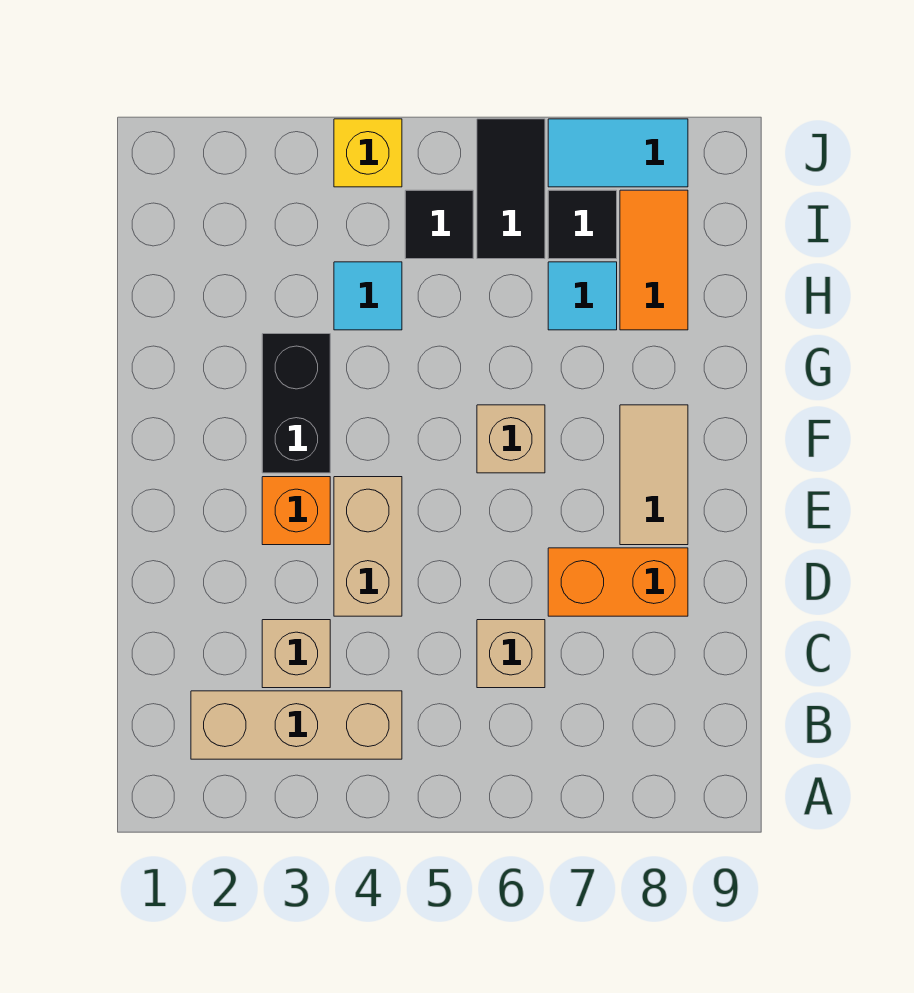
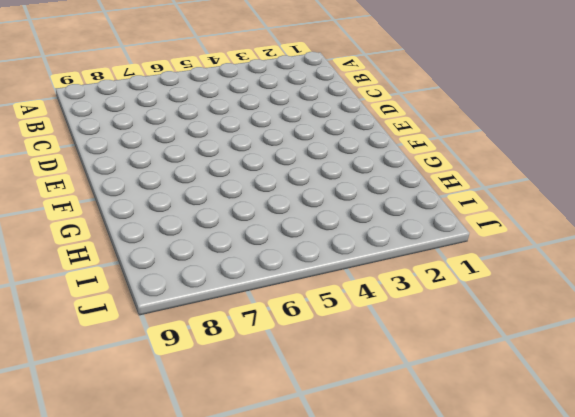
none -> tan 1x3 brick [191,691,402,759]
none -> tan 1x1 brick [262,620,330,688]
none -> tan 1x1 brick [477,620,545,688]

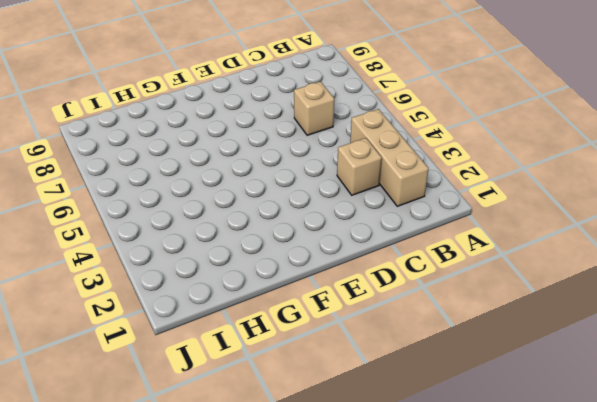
none -> tan 1x2 brick [334,477,402,616]
none -> orange 1x2 brick [548,548,688,616]
none -> orange 1x1 brick [262,477,330,545]

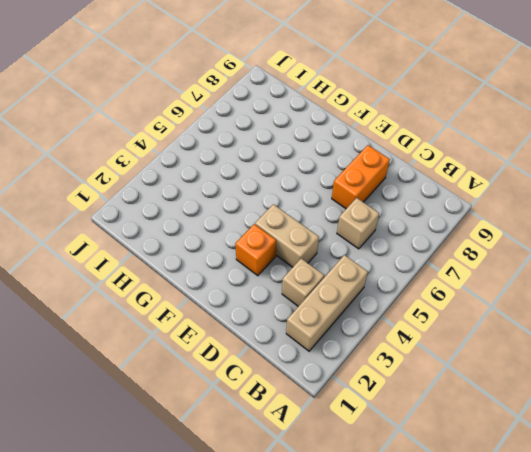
none -> tan 1x2 tile [620,405,688,545]
none -> black 1x2 brick [262,334,330,473]
none -> tan 1x1 brick [477,405,545,473]

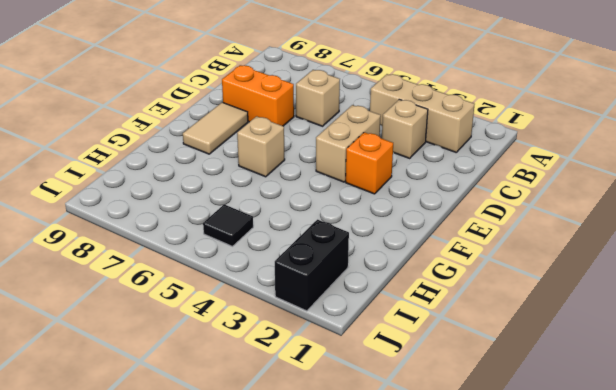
black 1x2 brick [275,220,349,311] -> black 1x2 brick moved to [262,334,330,473]
none -> cyan 1x1 tile [334,262,402,330]
none -> cyan 1x1 tile [548,262,617,330]
none -> orange 1x2 tile [620,190,688,330]

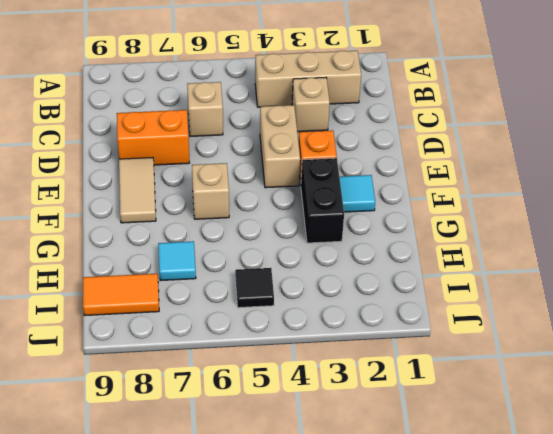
cyan 1x1 tile [339,175,375,212] -> cyan 1x1 tile moved to [334,262,402,330]
orange 1x2 tile [83,274,159,315] -> orange 1x2 tile turned to [620,190,688,330]
none -> black 1x2 tile [477,119,545,259]
none -> black 1x1 tile [548,190,617,259]
none -> yellow 1x1 brick [334,119,402,187]

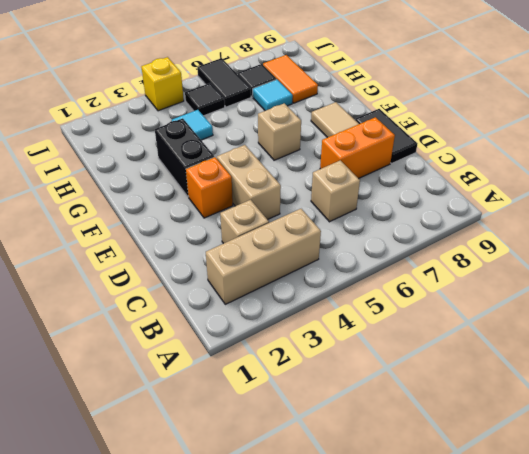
black 1x2 tile [355,109,417,163] -> none
none -> cyan 1x2 tile [548,119,688,187]

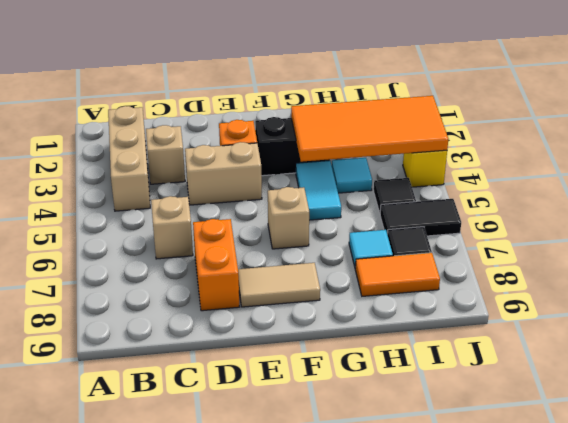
orange 2x4 tile [291,96,448,162] -> none
cyan 1x2 tile [296,160,341,220] -> cyan 1x2 tile moved to [548,119,688,187]

